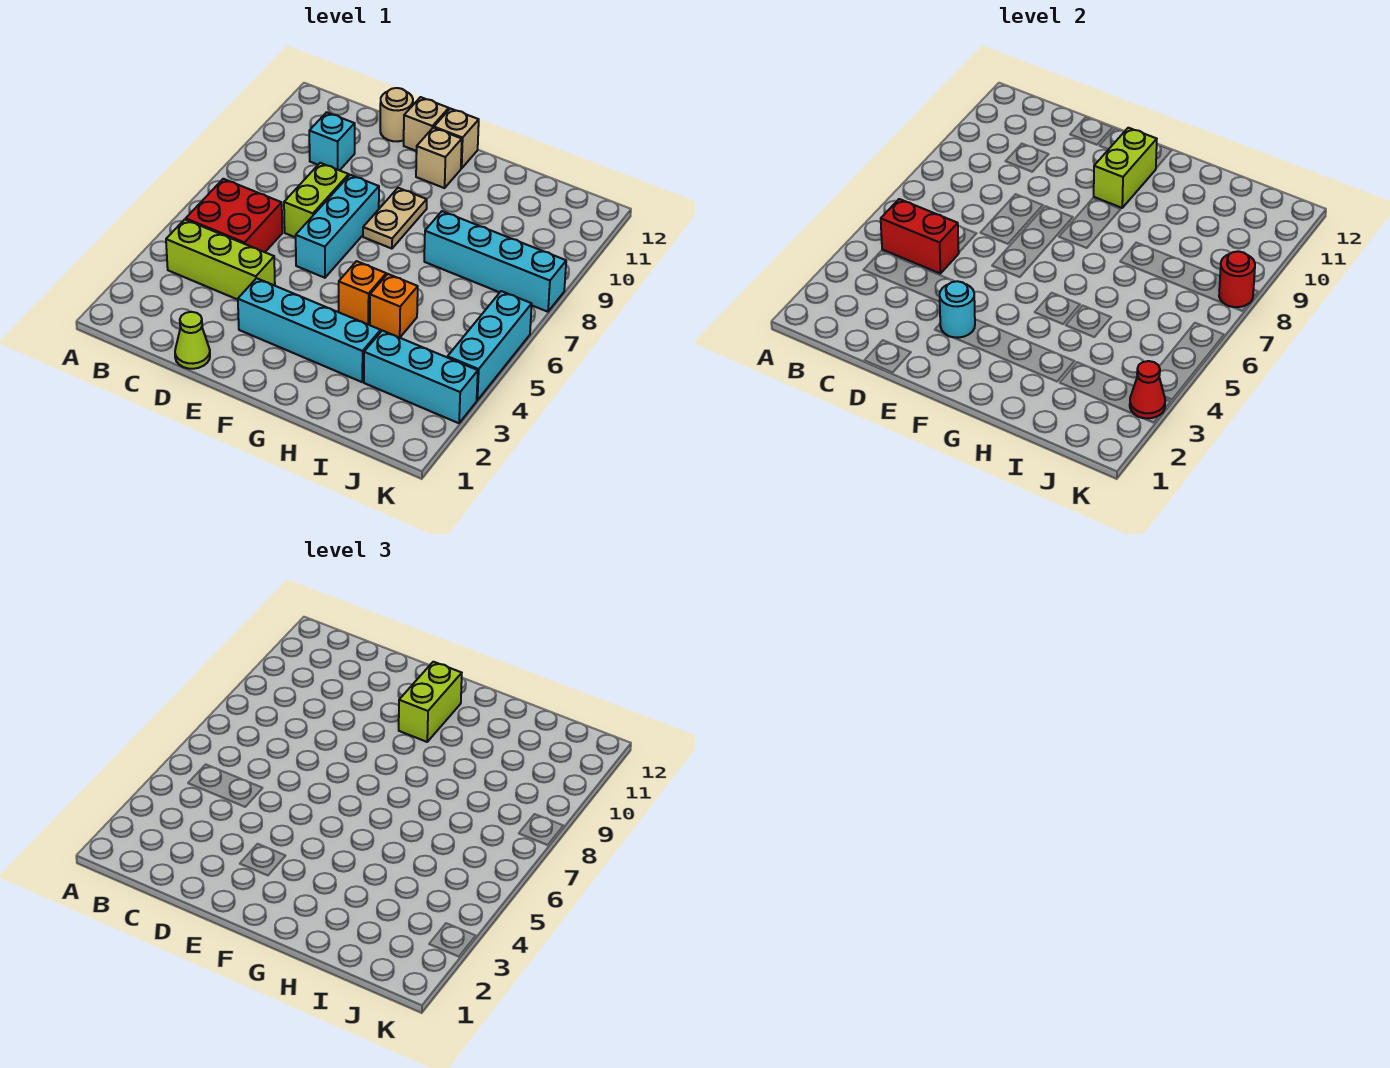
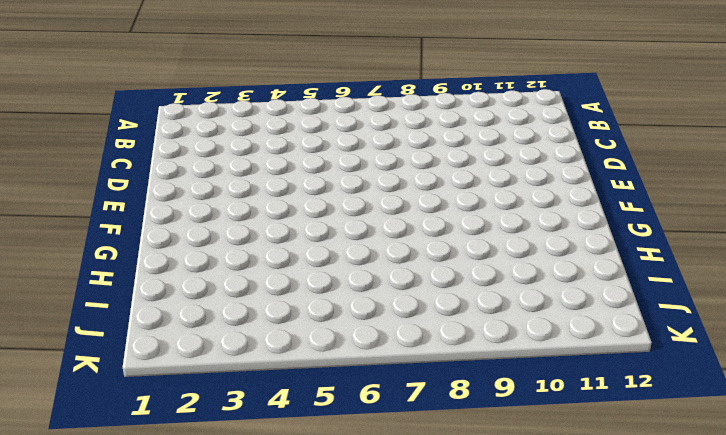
none -> lime 1x3 brick [166,219,275,300]
none -> red 2x2 brick [186,179,282,252]
none -> cyan 1x1 brick [309,112,355,170]

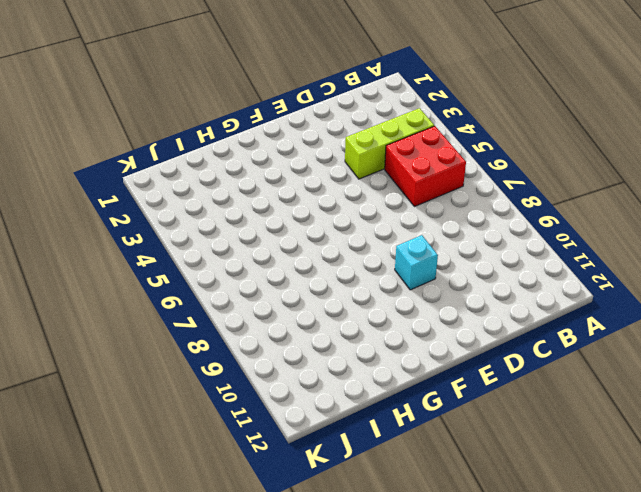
cyan 1x1 brick [395,235,438,290] -> cyan 1x1 brick moved to [309,112,355,170]
none -> lime 1x1 cone [175,312,210,369]
none -> lime 1x2 brick [284,163,349,237]
none -> tan 1x1 round brick [380,88,413,141]

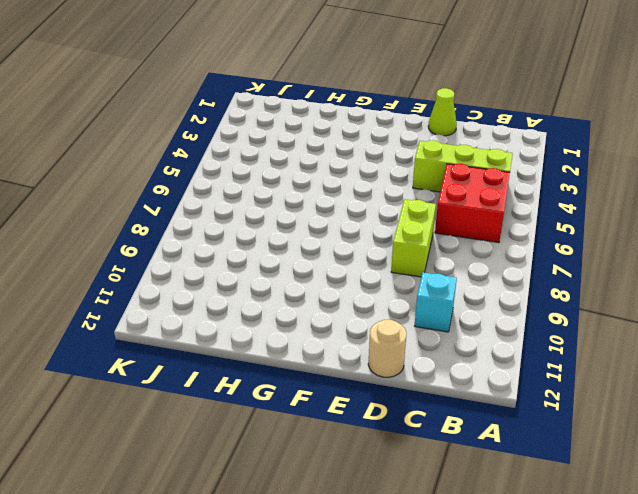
none -> cyan 1x4 brick [238,278,381,382]
none -> cyan 1x3 brick [296,175,379,278]
none -> tan 1x1 brick [404,97,449,151]

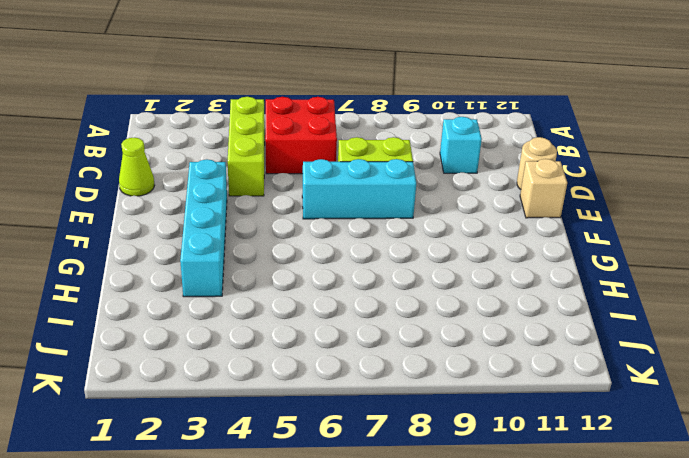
none -> tan 1x2 plate [363,188,427,249]
none -> tan 1x1 brick [416,128,462,188]
none -> tan 1x1 brick [434,108,479,169]

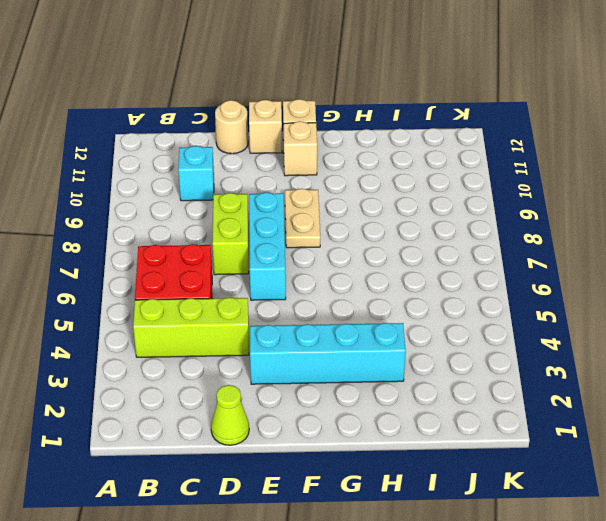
none -> orange 1x1 brick [339,261,386,325]
none -> orange 1x1 brick [370,274,418,338]
none -> cyan 1x4 brick [424,211,566,312]

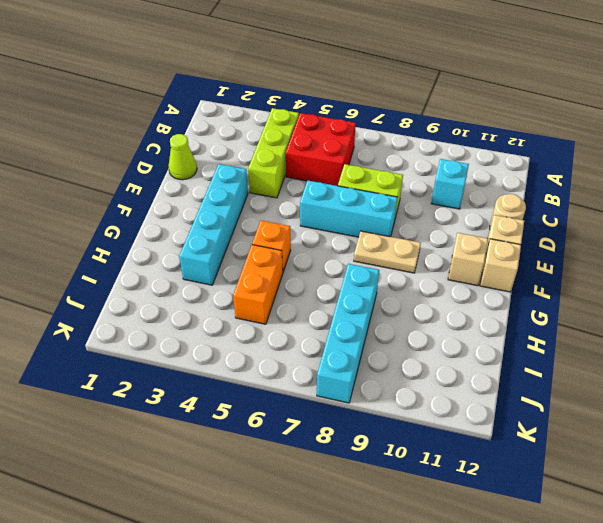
orange 1x2 brick [233,245,283,324] -> orange 1x1 brick [370,274,418,338]
none -> cyan 1x3 brick [364,331,478,423]
none -> cyan 1x3 brick [448,291,532,400]
none -> red 1x2 brick [881,199,959,274]

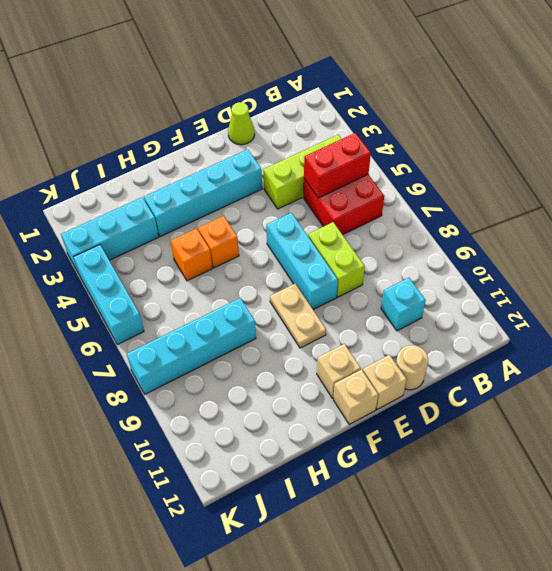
none -> cyan 1x1 round brick [940,281,975,338]
none -> lime 1x2 brick [1094,128,1157,208]
none -> red 1x1 cone [1130,361,1165,418]

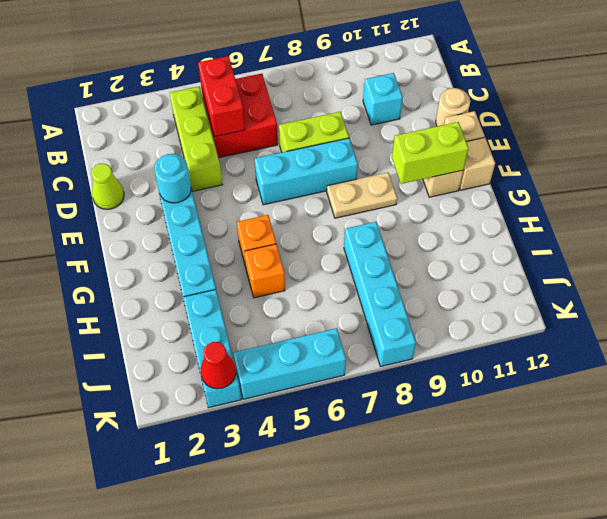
none -> red 1x1 round brick [1219,251,1255,307]
none -> lime 1x2 brick [399,662,462,742]

